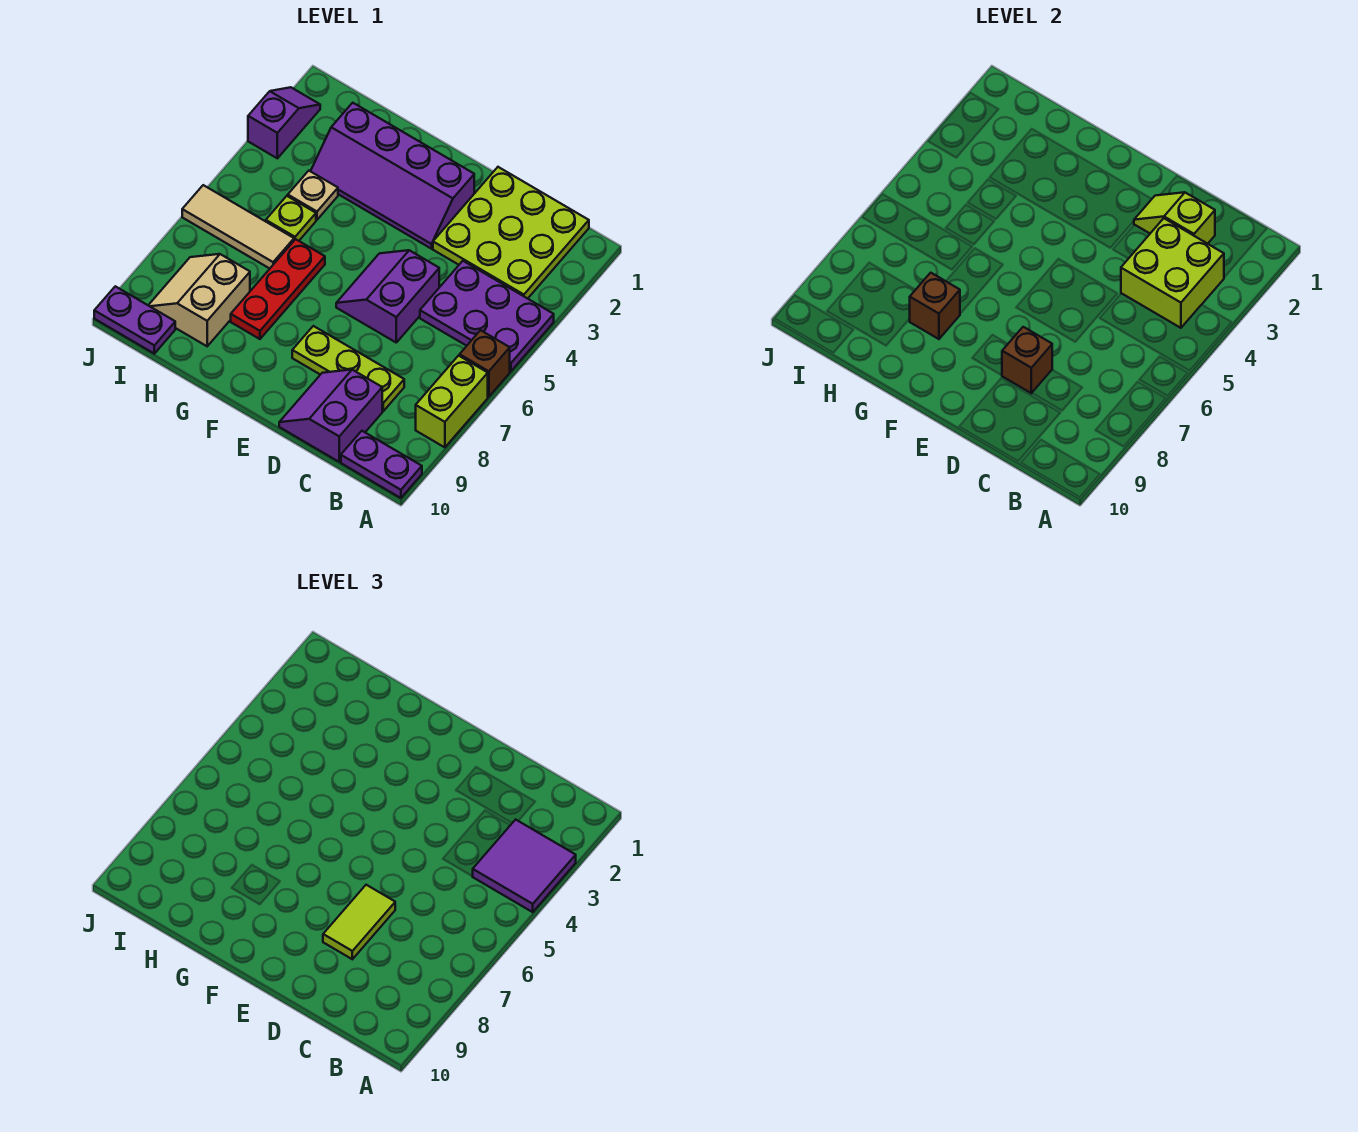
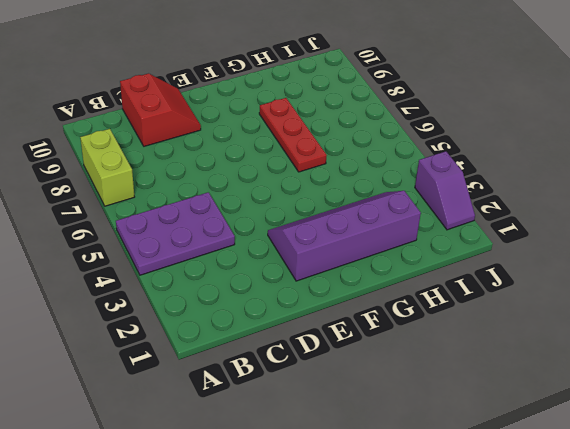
red 2x2 slope [120,73,201,146] -> purple 2x2 slope [279,370,382,462]
none -> brown 1x1 brick [460,330,510,397]
none -> purple 1x2 plate [341,431,422,498]
none -> lime 3x3 plate [433,167,589,299]

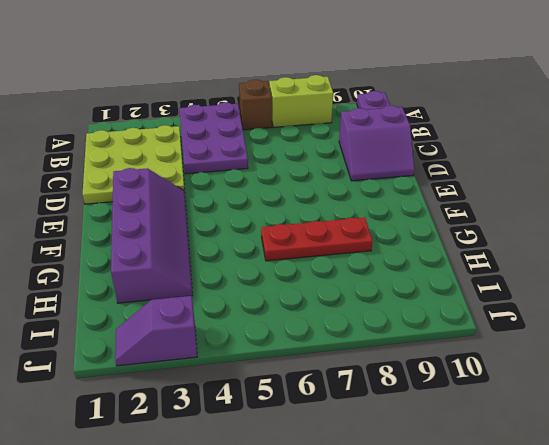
none -> lime 1x3 plate [292,326,404,411]
none -> purple 2x2 slope [336,250,439,342]
none -> tan 1x1 plate [288,171,338,220]

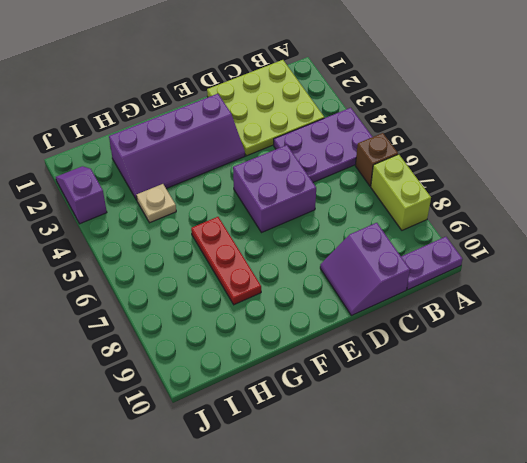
purple 2x2 brick [233,145,316,233] -> purple 2x2 slope [336,250,439,342]
none -> lime 1x3 plate [292,326,404,411]
none -> lime 1x1 plate [266,196,316,241]
none -> tan 1x3 tile [182,185,294,269]

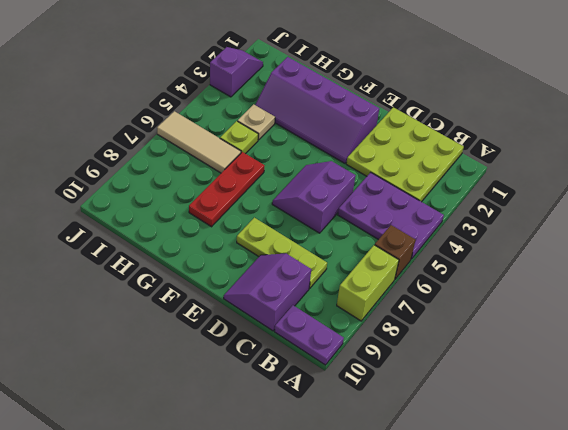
none -> tan 2x2 slope [148,254,250,346]
none -> purple 1x2 plate [94,286,175,354]
none -> lime 2x2 brick [1121,218,1224,328]

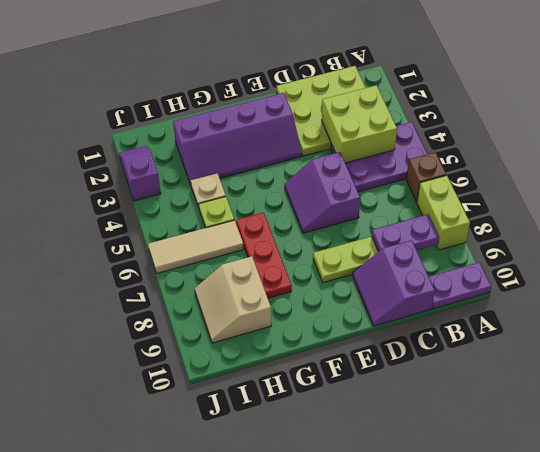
purple 1x2 plate [372,214,440,252] -> purple 1x2 plate moved to [94,286,175,354]
none -> lime 1x2 slope [1134,192,1215,244]
none -> brown 1x1 brick [1002,327,1052,393]
none -> brown 1x1 brick [910,273,960,339]

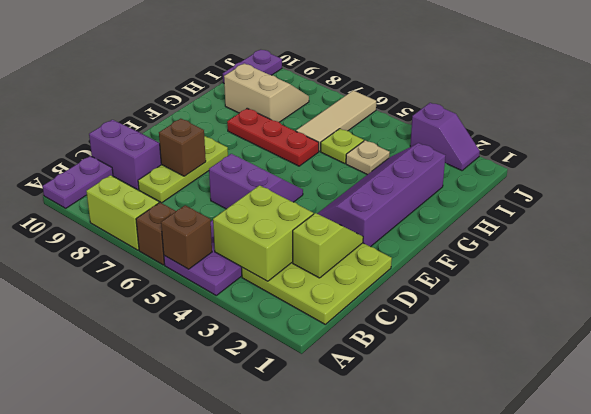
brown 1x1 brick [161,205,212,269] -> brown 1x1 brick moved to [910,273,960,339]
none -> purple 2x2 tile [473,820,576,912]
none -> lime 1x2 tile [323,885,395,959]

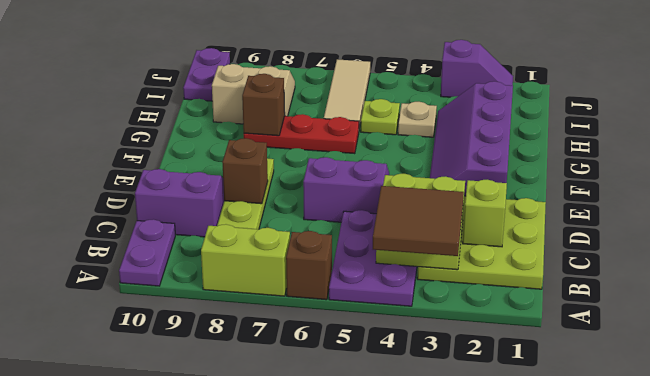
brown 2x2 tile [373,186,464,256] -> purple 2x2 tile [473,820,576,912]
none -> lime 1x2 tile [323,885,395,959]

